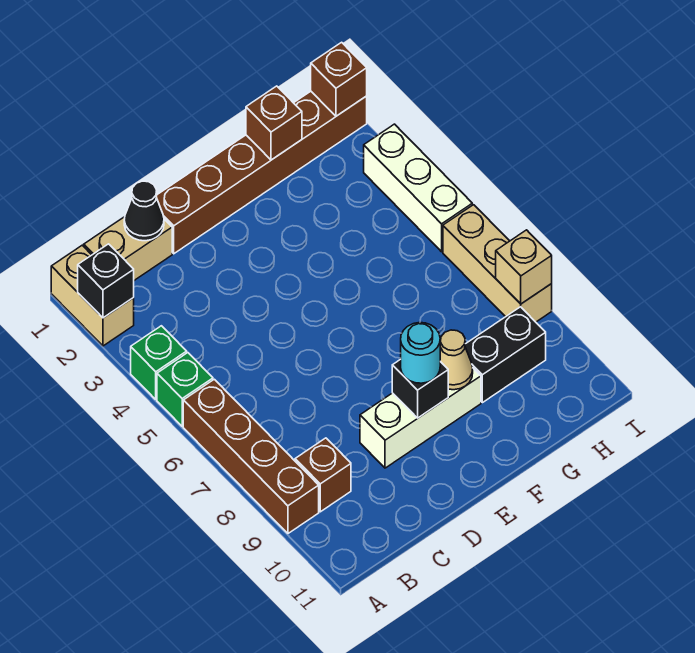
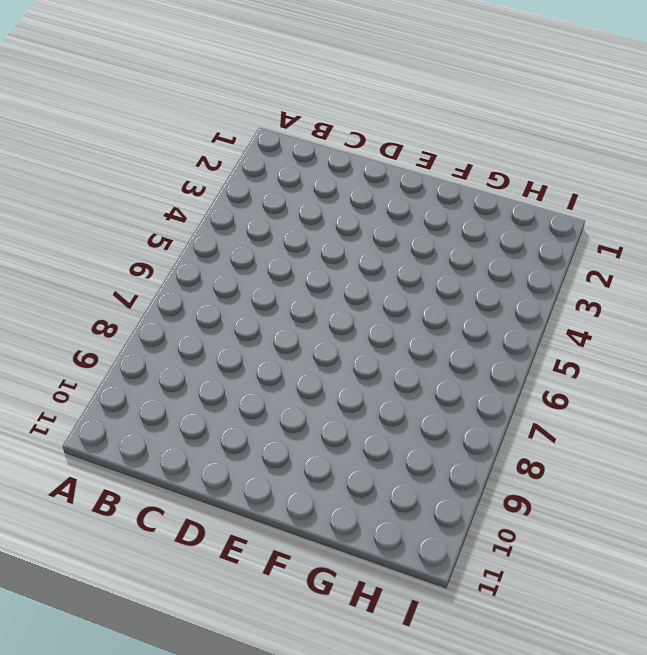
none -> tan 1x2 brick [51,245,134,346]
none -> green 1x1 brick [131,326,187,399]
none -> green 1x1 brick [157,353,213,426]

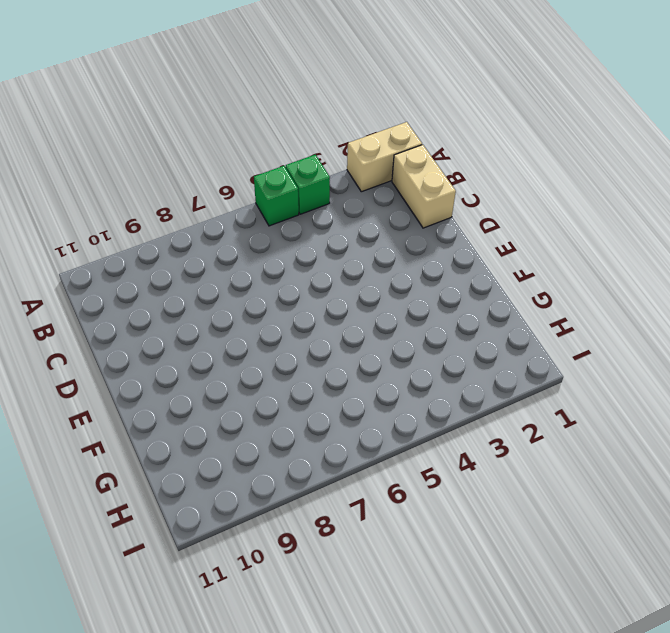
none -> brown 1x4 brick [183,379,319,533]
none -> brown 1x1 brick [295,438,351,512]
none -> brown 1x6 brick [156,91,367,254]

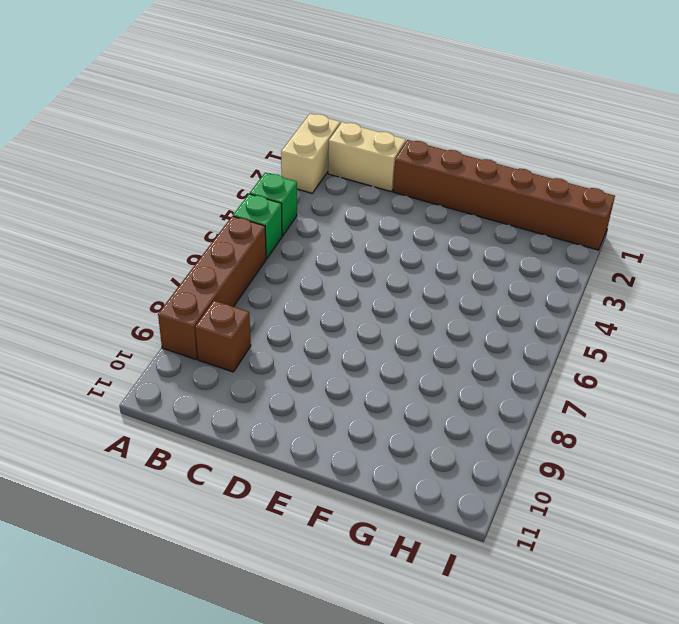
none -> white 1x3 brick [360,368,481,468]
none -> black 1x2 brick [465,307,546,403]
none -> white 1x3 brick [364,124,472,252]

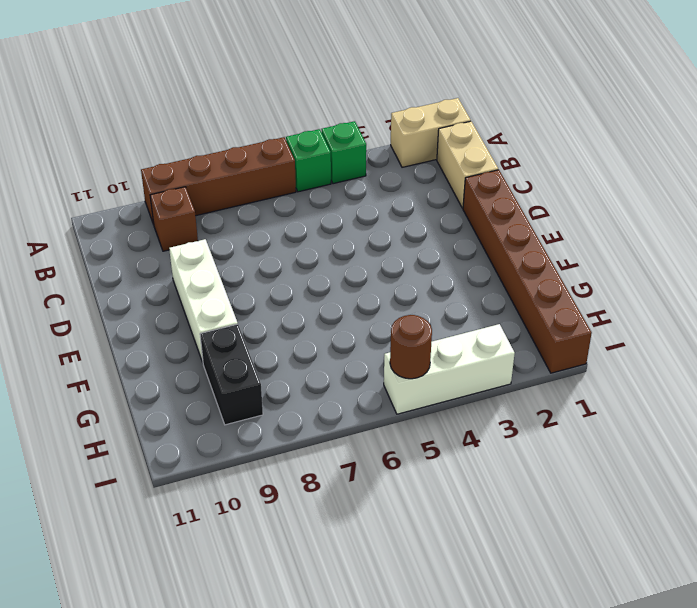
brown 1x1 round brick [390,315,432,379] -> none
none -> tan 1x3 brick [443,205,552,322]
none -> black 1x1 brick [78,244,134,318]
none -> black 1x1 cone [124,181,164,241]

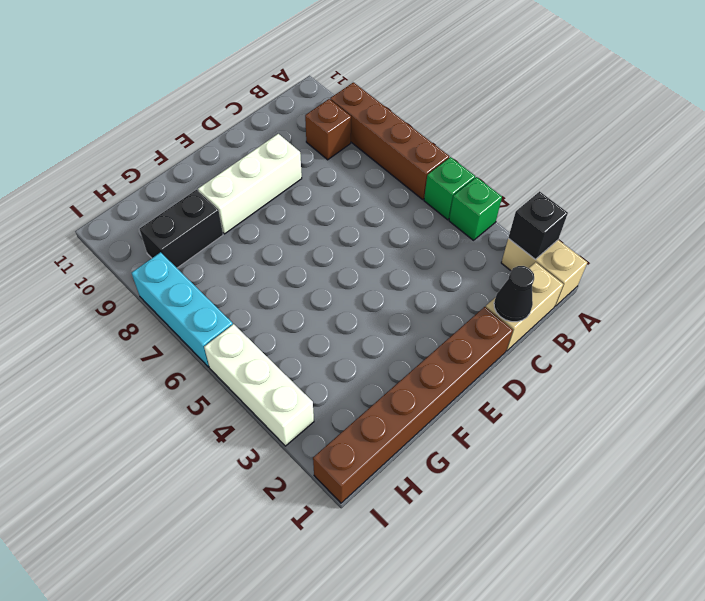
cyan 1x3 brick [132,252,233,367] -> tan 1x3 brick [443,205,552,322]
none -> black 1x1 brick [392,359,448,418]
none -> tan 1x1 cone [440,330,473,390]
none -> brown 1x1 brick [246,86,302,160]

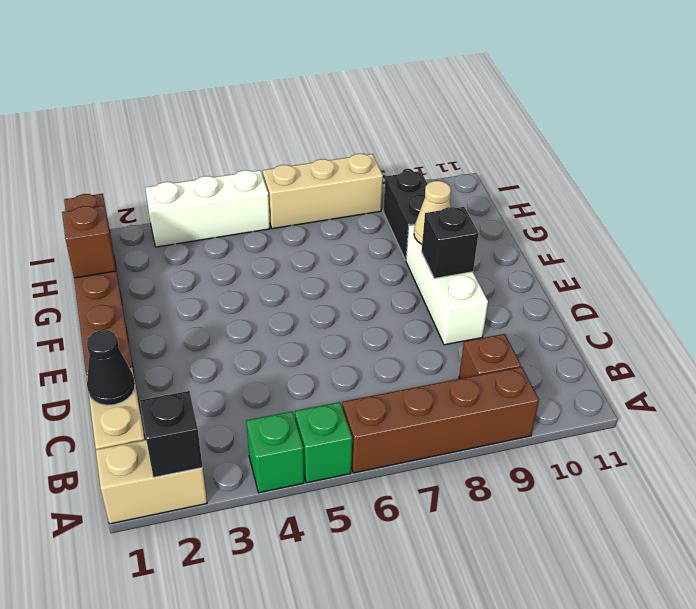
none -> brown 1x1 brick [311,42,367,116]
none -> tan 1x1 brick [496,230,552,304]
none -> cyan 1x1 round brick [401,323,440,383]

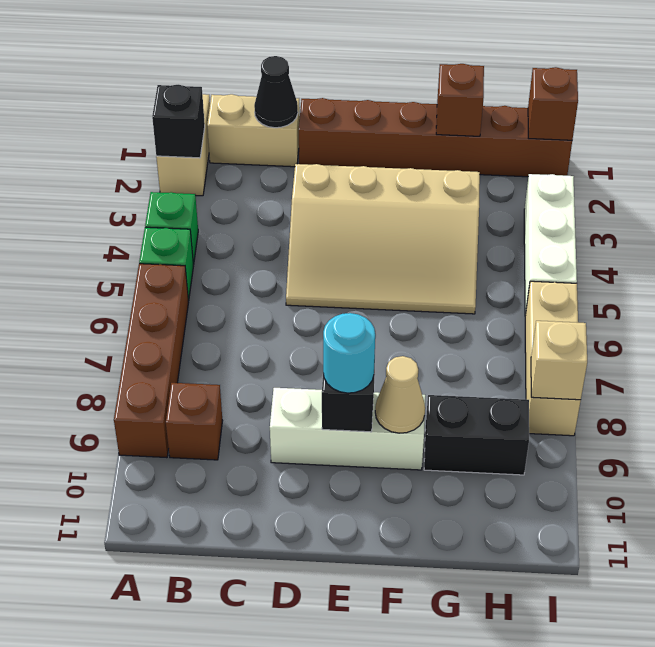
tan 3x4 slope [286,164,480,314] -> none

